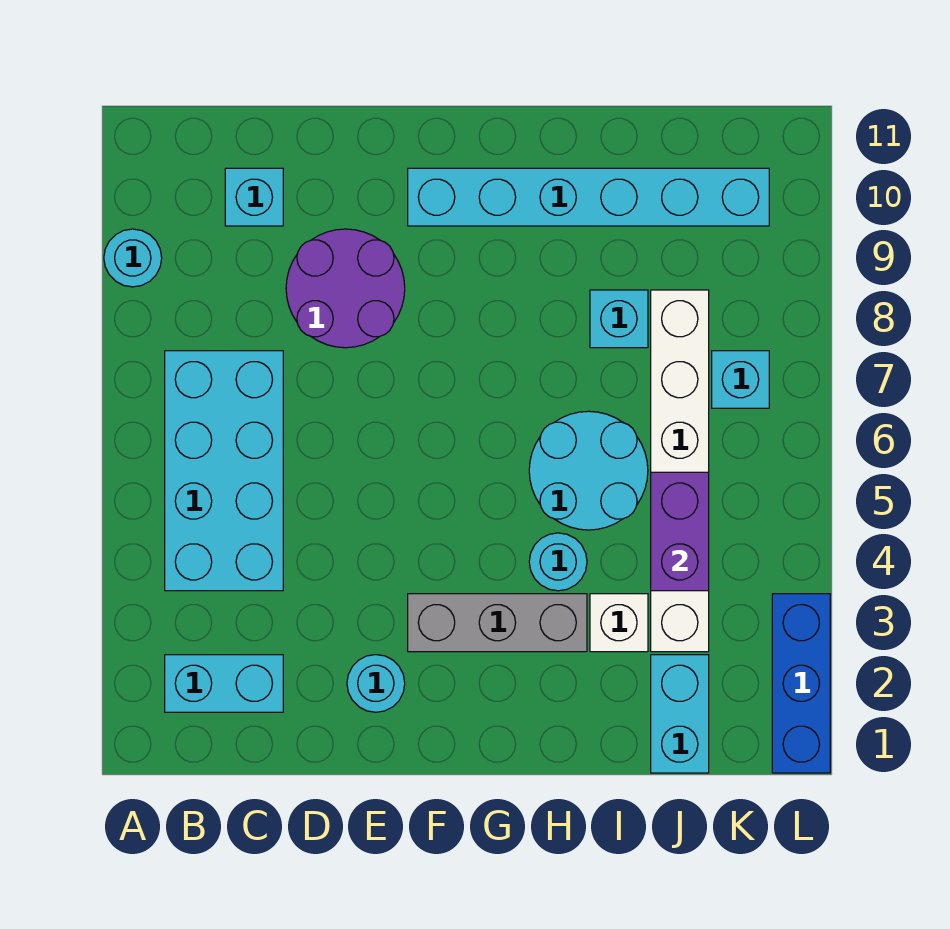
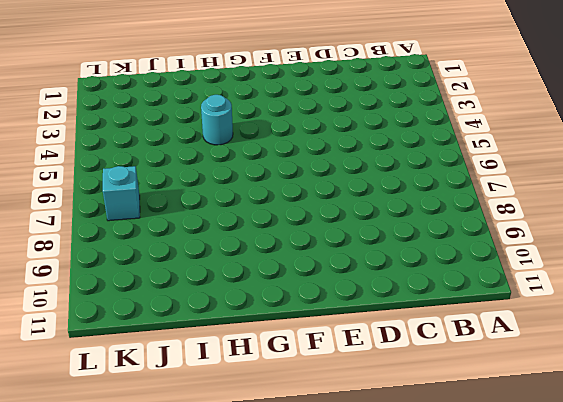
none -> cyan 1x1 round brick [104,229,162,287]
none -> cyan 1x2 brick [165,655,283,712]
none -> cyan 2x4 brick [165,351,283,591]

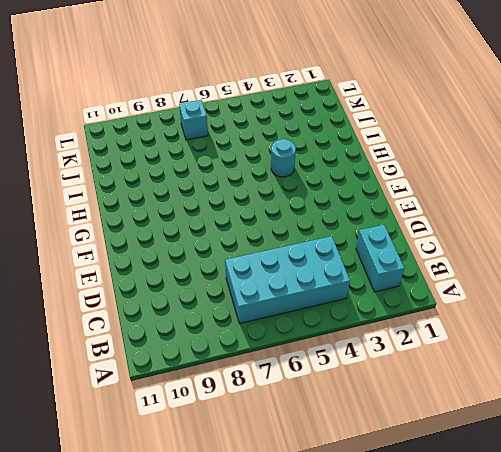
none -> cyan 1x1 round brick [104,229,162,287]
none -> cyan 1x1 brick [225,168,283,226]
none -> purple 2x2 round brick [286,229,405,348]

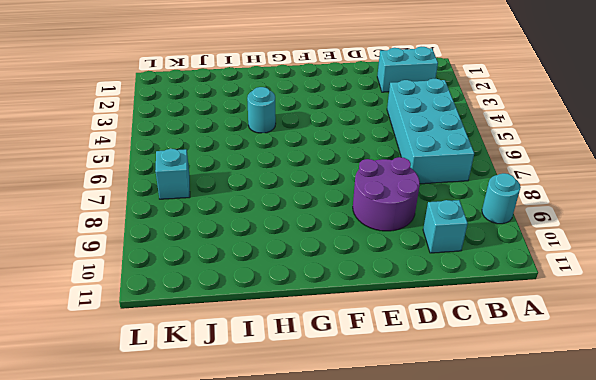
none -> cyan 1x1 round brick [347,655,405,712]
none -> grey 1x3 brick [408,594,587,652]
none -> cyan 1x6 brick [408,168,769,226]

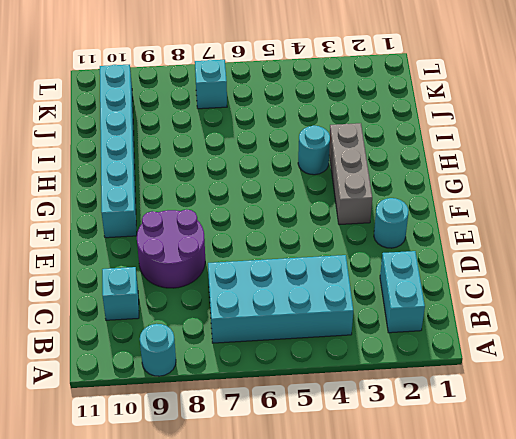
none -> cyan 2x2 round brick [529,411,648,530]
none -> white 1x1 brick [590,594,648,652]
none -> cyan 1x1 brick [590,290,648,348]

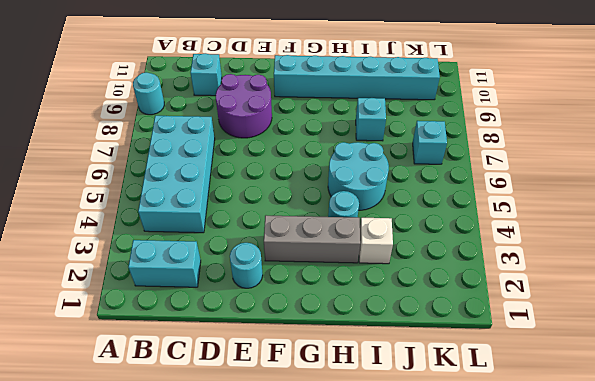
none -> cyan 1x2 brick [651,655,709,773]
none -> white 1x6 brick [651,290,709,652]
none -> blue 1x3 brick [772,594,830,773]

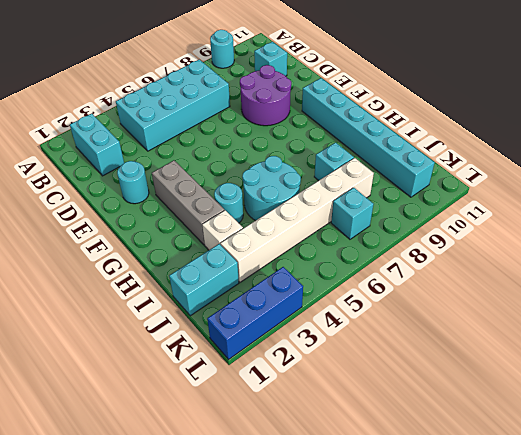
none -> purple 1x2 brick [651,472,709,591]

